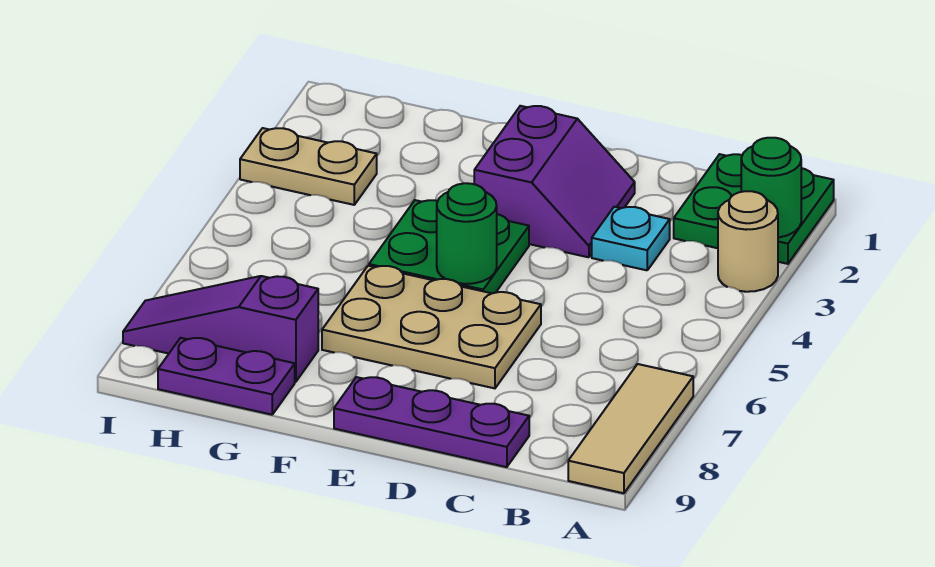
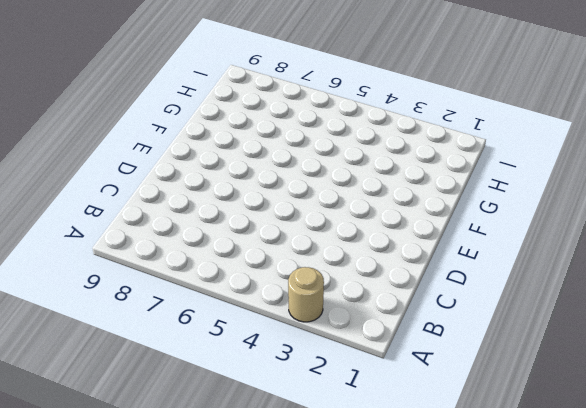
none -> green 2x2 plate [674,154,834,264]
none -> tan 1x3 tile [568,364,693,493]
none -> cyan 1x1 plate [592,207,670,270]

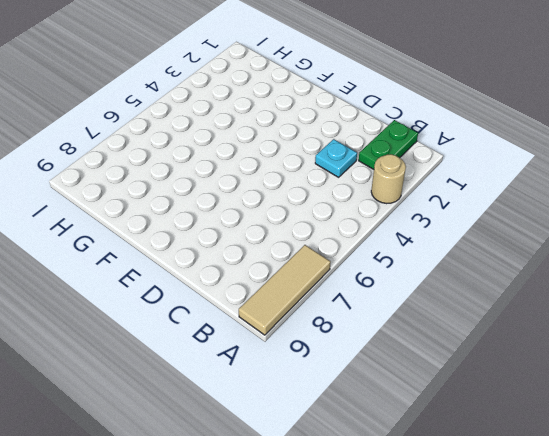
green 1x2 plate [359,120,418,169] -> green 2x2 plate [674,154,834,264]
none -> purple 1x3 plate [334,377,529,467]
none -> purple 2x2 slope [474,106,635,257]
none -> tan 2x3 plate [322,266,541,388]

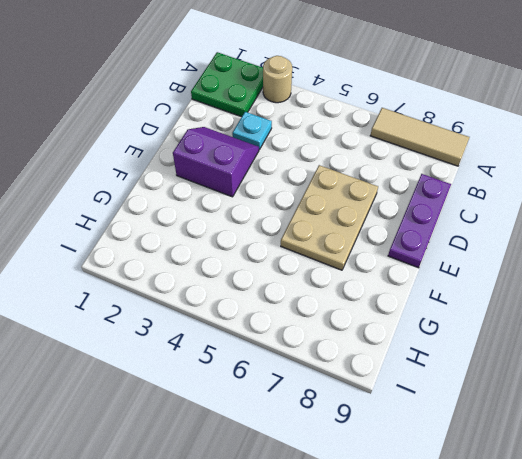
none -> green 2x2 plate [369,200,529,293]
none -> purple 1x3 slope [123,276,318,382]
none -> purple 1x2 plate [158,338,295,415]

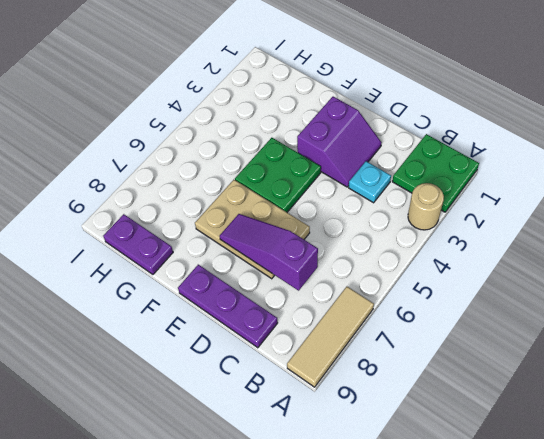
purple 1x3 slope [220,214,318,291] -> purple 1x3 slope moved to [123,276,318,382]
none -> tan 1x2 plate [240,128,377,205]
none -> green 1x1 round brick [741,138,801,238]
none -> green 1x1 round brick [437,183,497,284]

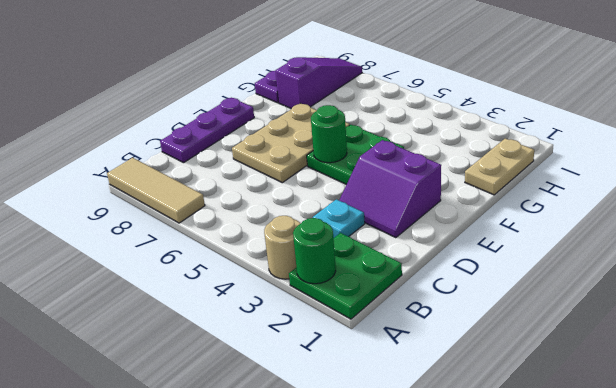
tan 1x2 plate [465,139,534,195] -> tan 1x2 plate moved to [240,128,377,205]

